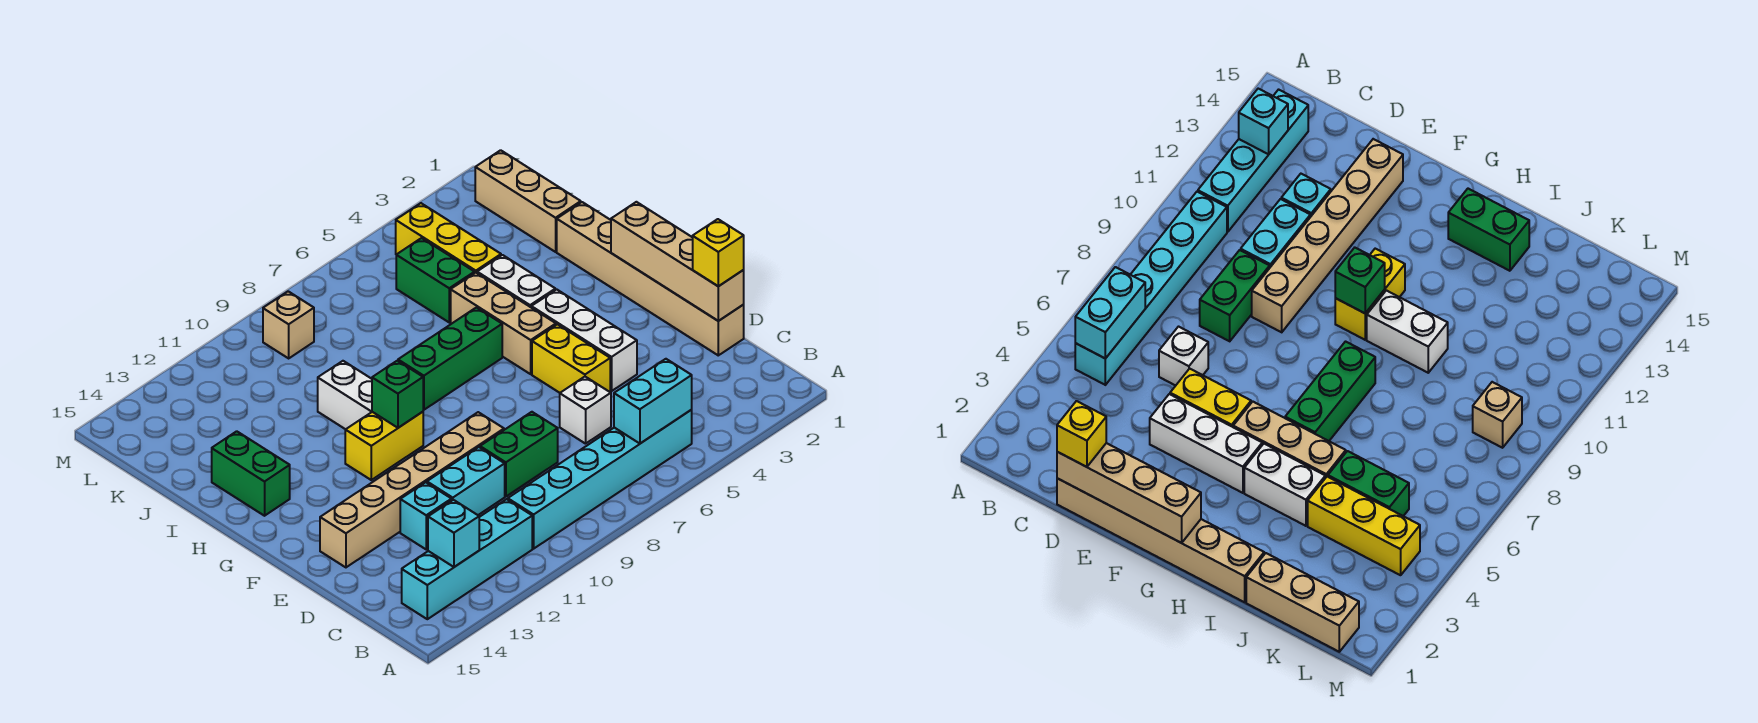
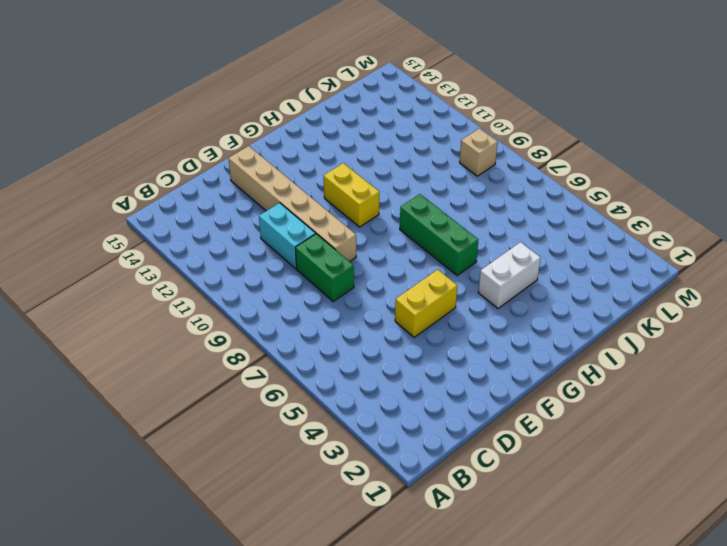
none -> cyan 1x6 brick [508,410,692,549]
none -> cyan 1x4 brick [402,499,532,619]
none -> tan 1x6 brick [557,202,744,355]

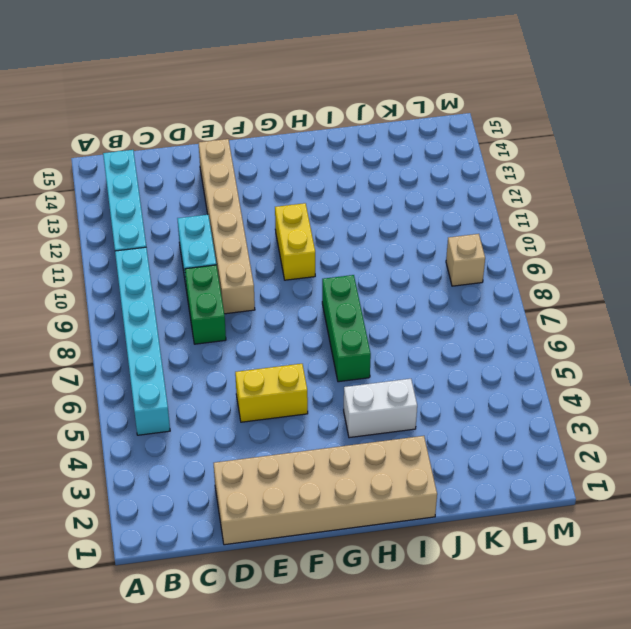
tan 2x6 brick [214,436,437,545] -> tan 1x6 brick [557,202,744,355]
none -> white 1x1 brick [560,377,611,444]
none -> cyan 1x1 brick [400,482,452,549]
none -> white 1x3 brick [531,289,637,391]

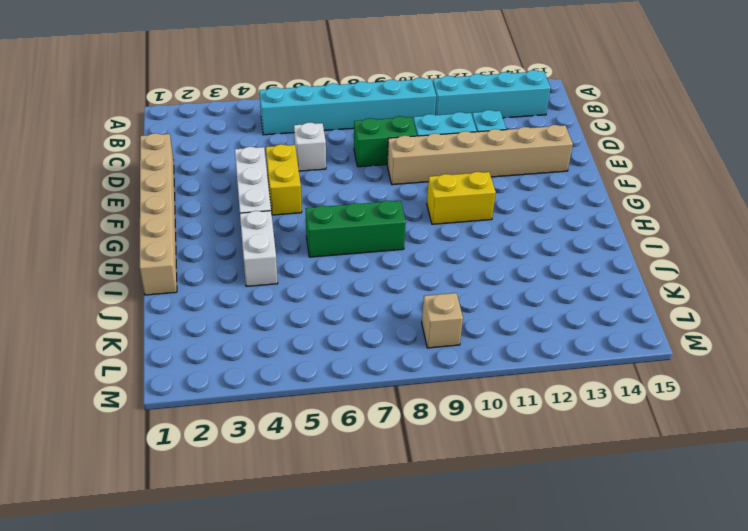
none -> tan 1x3 brick [451,273,556,374]
none -> white 1x2 brick [318,361,372,429]
none -> green 1x2 brick [212,431,290,516]

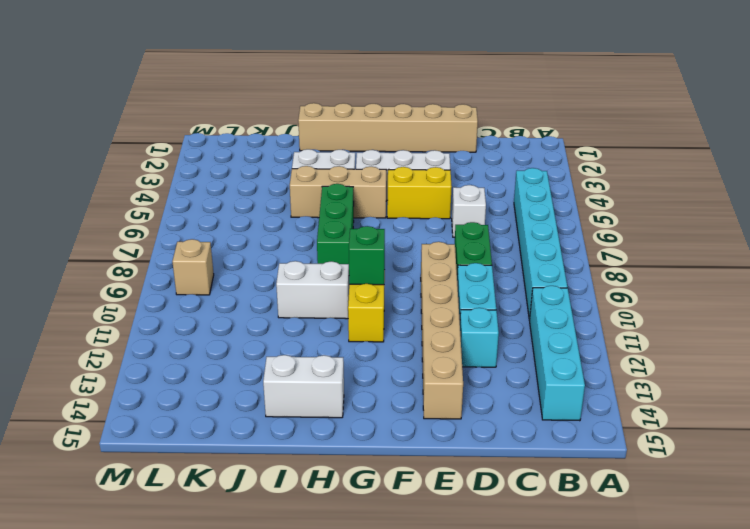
white 1x2 brick [263,355,344,418] -> green 1x2 brick [212,431,290,516]
none -> tan 1x3 brick [475,150,581,252]
none -> yellow 1x3 brick [396,203,501,273]
none -> green 1x2 brick [396,238,475,322]

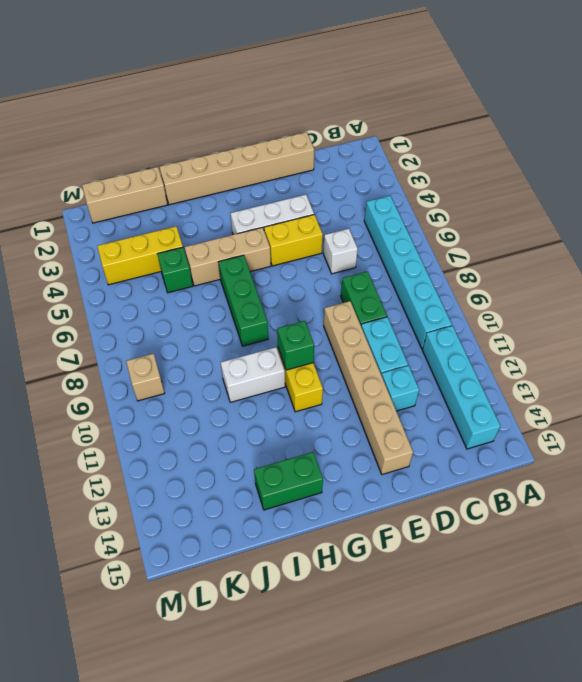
green 1x1 brick [158,247,193,293] -> green 1x2 brick [396,238,475,322]
none -> white 1x2 brick [477,255,555,307]
none -> cyan 1x2 brick [614,359,692,444]
none -> cyan 1x1 brick [428,500,479,567]

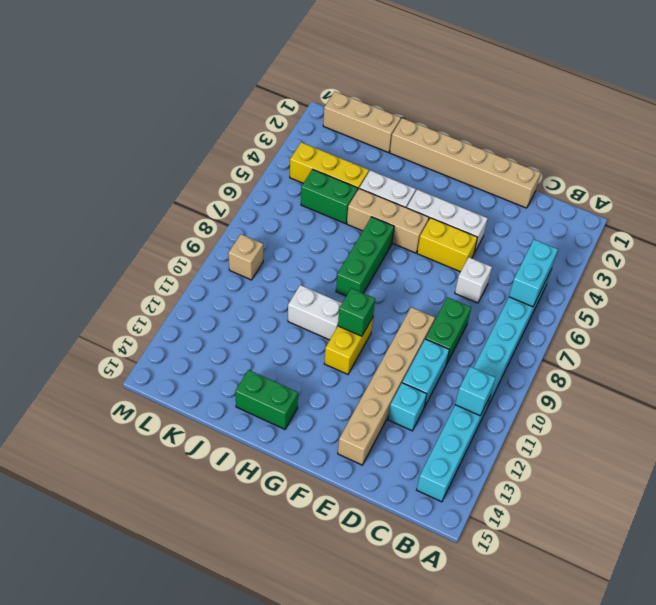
cyan 1x1 brick [455,367,495,416] -> cyan 1x1 brick moved to [428,500,479,567]
none -> tan 1x4 brick [611,202,744,321]
none -> yellow 1x1 brick [693,219,744,286]

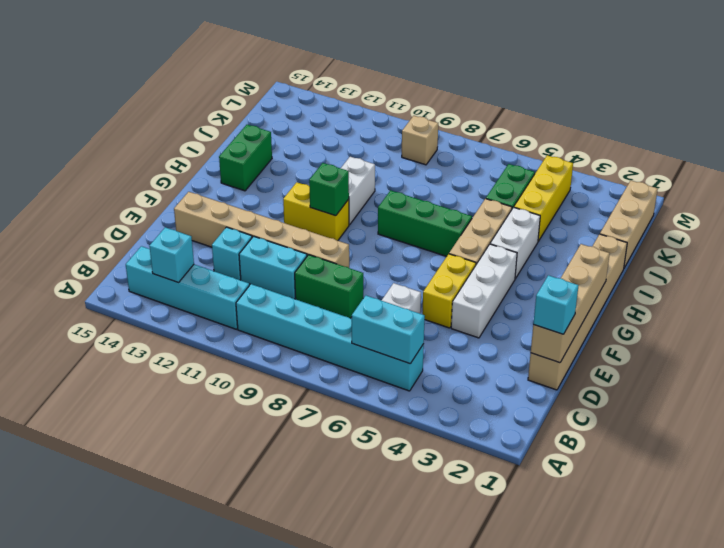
cyan 1x1 brick [533,275,579,334] -> yellow 1x1 brick [693,219,744,286]

